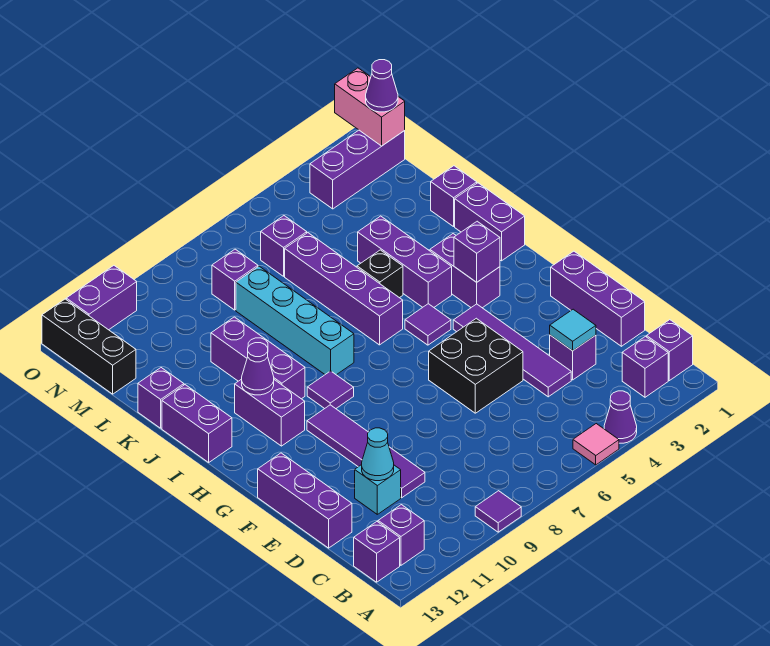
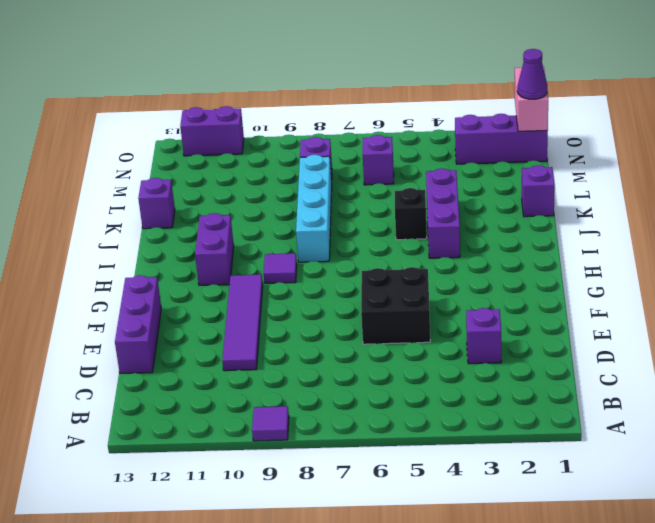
none -> purple 1x1 cone [604,391,637,443]
none -> pink 1x1 tile [573,424,619,465]
none -> purple 1x1 brick [647,320,693,381]
none -> purple 1x1 brick [622,336,668,397]

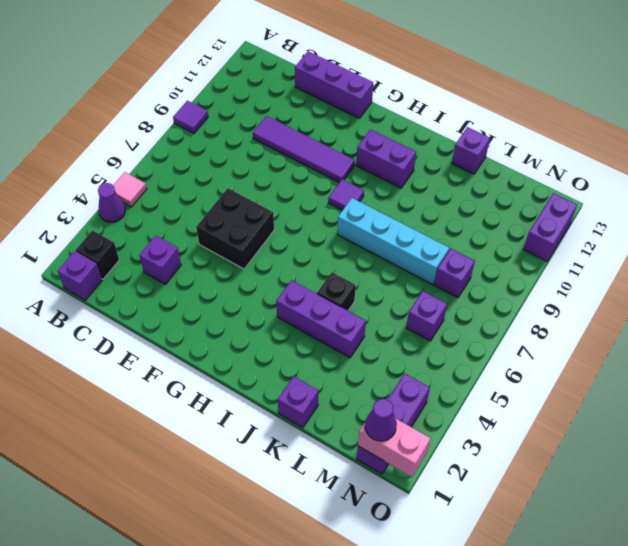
black 1x1 brick [76,230,119,279] -> purple 1x1 brick [622,336,668,397]
none -> purple 1x1 brick [378,505,424,565]
none -> purple 1x1 brick [354,522,400,582]
none -> purple 1x3 brick [551,251,645,346]
none -> purple 1x4 tile [453,304,571,397]

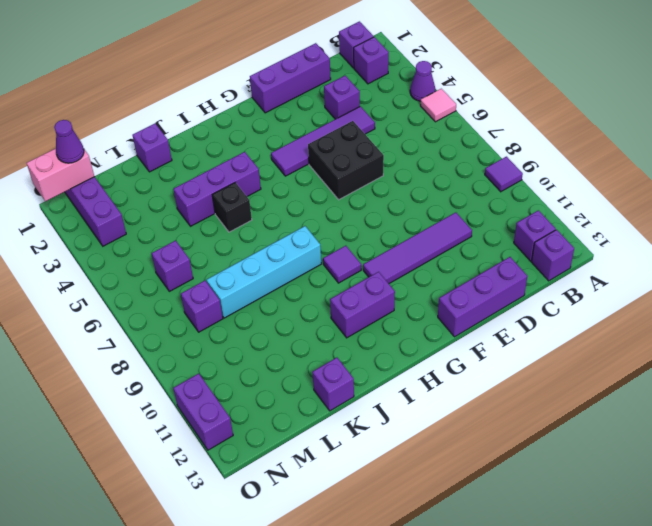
none -> cyan 1x1 brick [355,465,401,514]
none -> purple 1x2 brick [430,234,500,308]
none -> purple 1x1 tile [405,304,451,345]
none -> purple 1x2 brick [455,183,525,261]

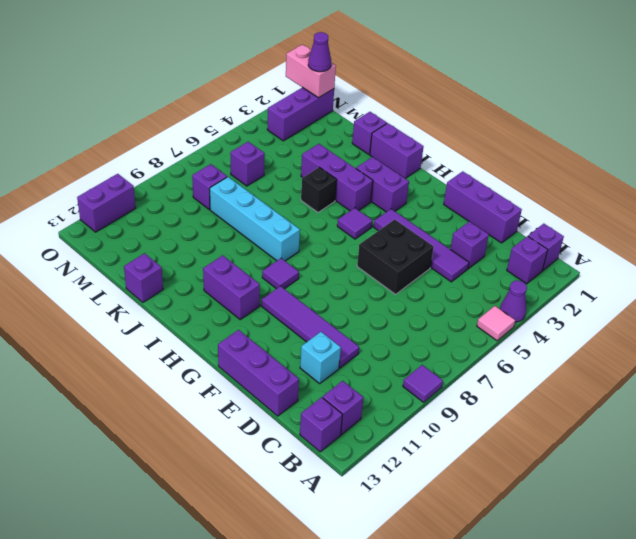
none -> purple 1x4 brick [285,233,403,345]
none -> purple 1x3 brick [211,317,305,399]
none -> purple 1x2 brick [162,385,232,462]
none -> black 1x3 brick [42,299,136,394]

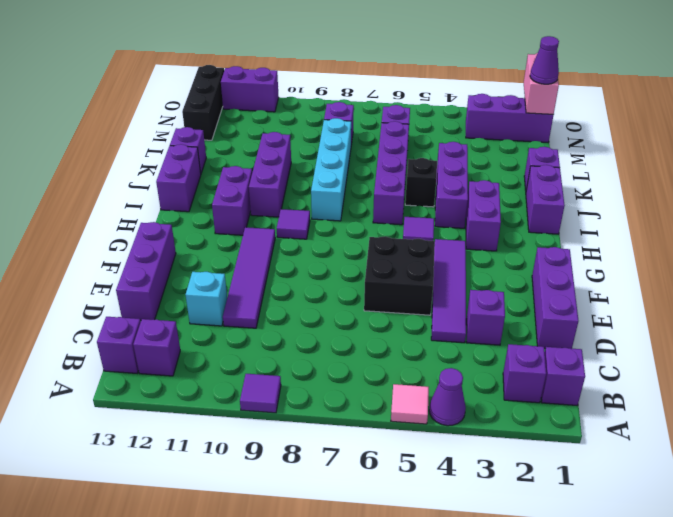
none -> cyan 1x1 tile [550,309,596,351]
none -> cyan 1x1 cone [362,428,394,481]
none -> purple 1x1 brick [454,221,500,282]
none -> purple 1x1 cone [242,343,274,395]

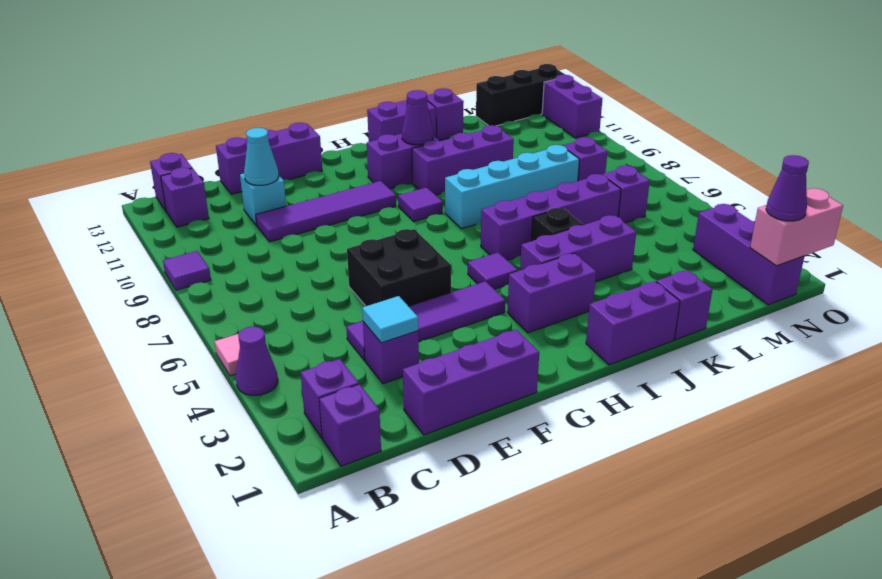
none -> purple 1x1 brick [454,221,500,282]

